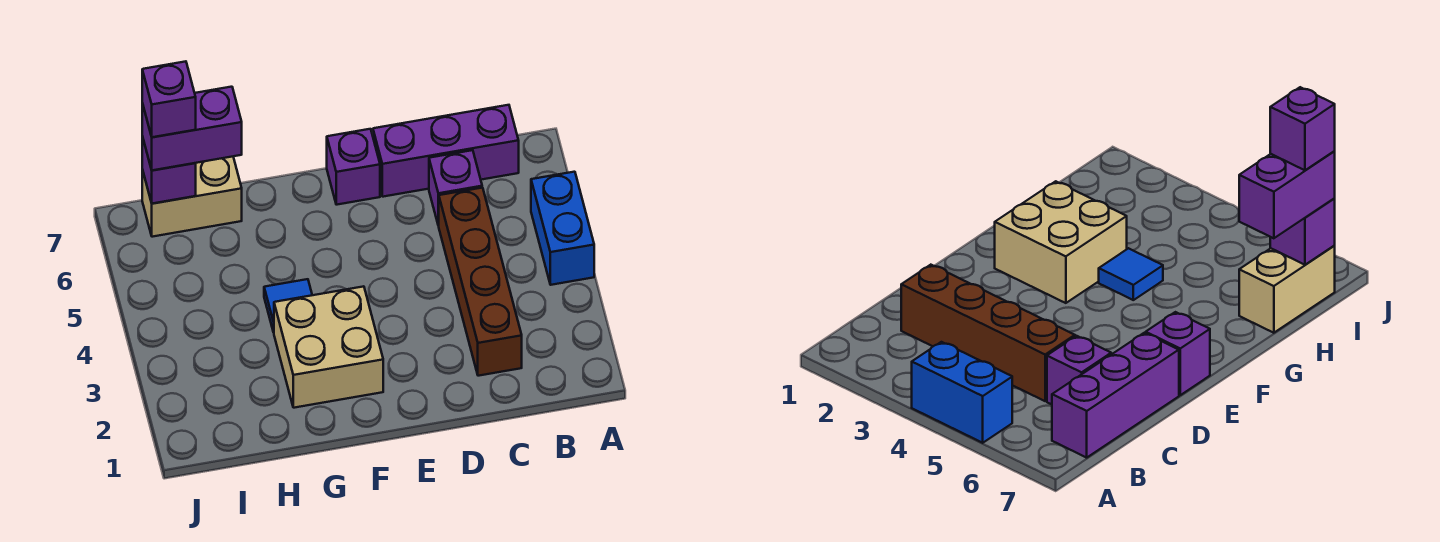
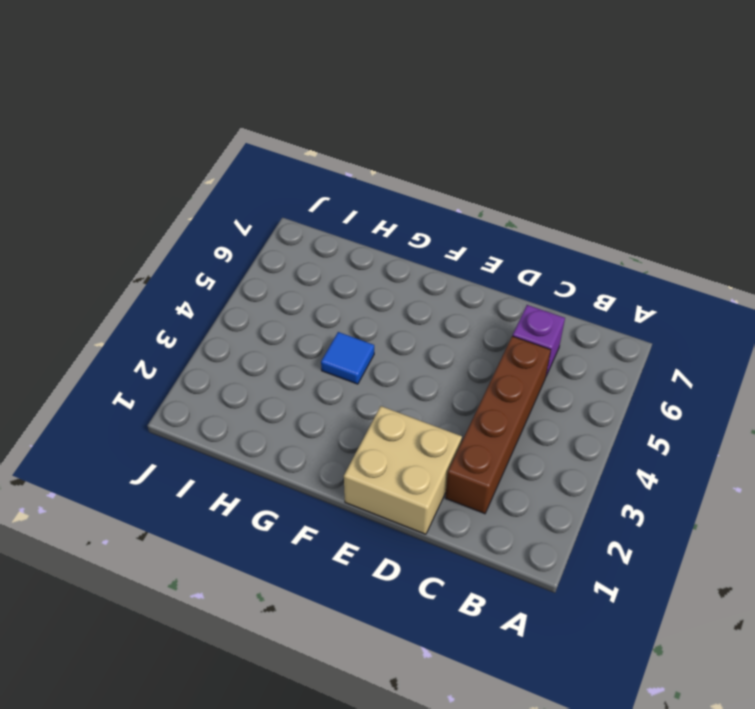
tan 2x2 brick [344,406,462,534] -> tan 2x2 brick moved to [274,286,383,408]
none -> blue 1x2 brick [531,172,594,285]
none -> purple 1x3 brick [373,105,519,197]

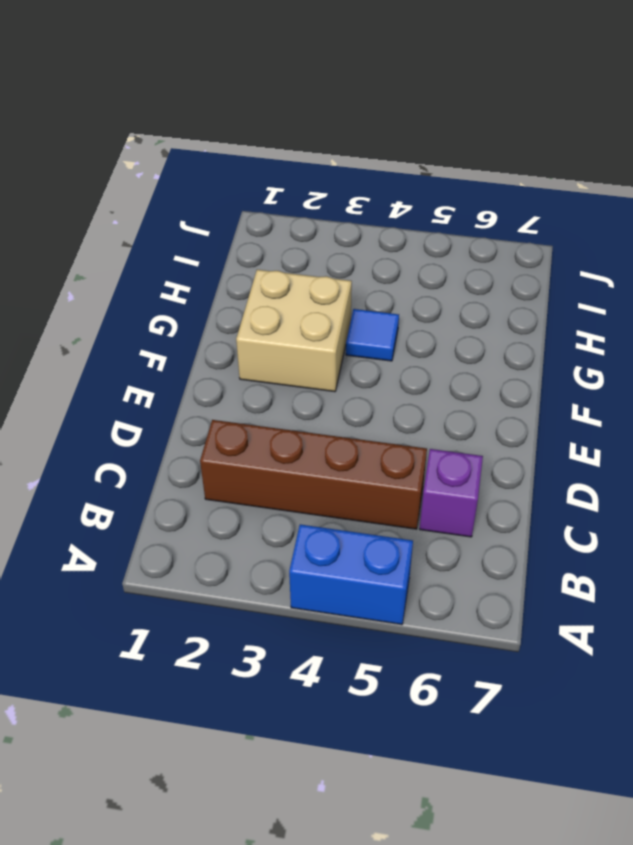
none -> purple 1x3 brick [373,105,519,197]
none -> purple 1x1 brick [327,129,380,205]

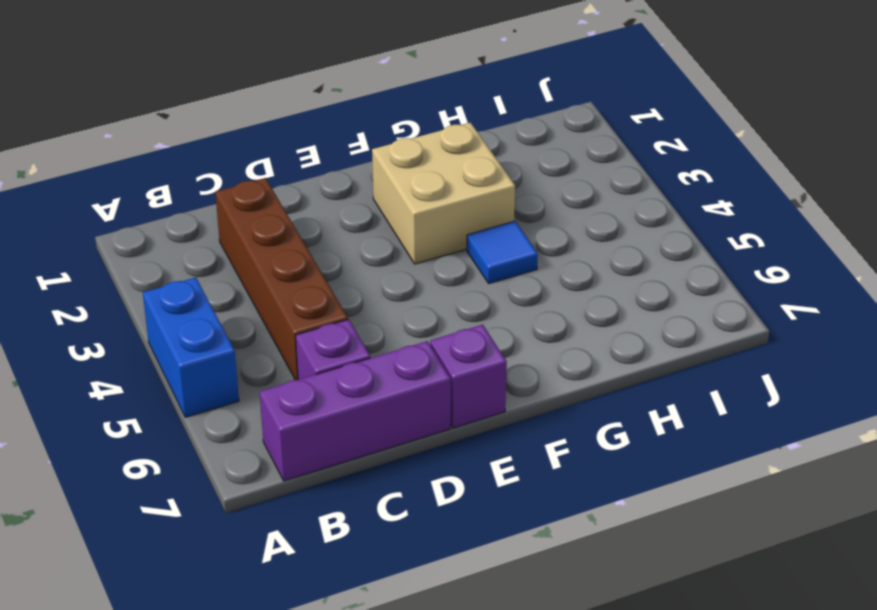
none -> tan 1x2 brick [142,157,242,237]
none -> purple 1x1 brick [142,136,196,204]

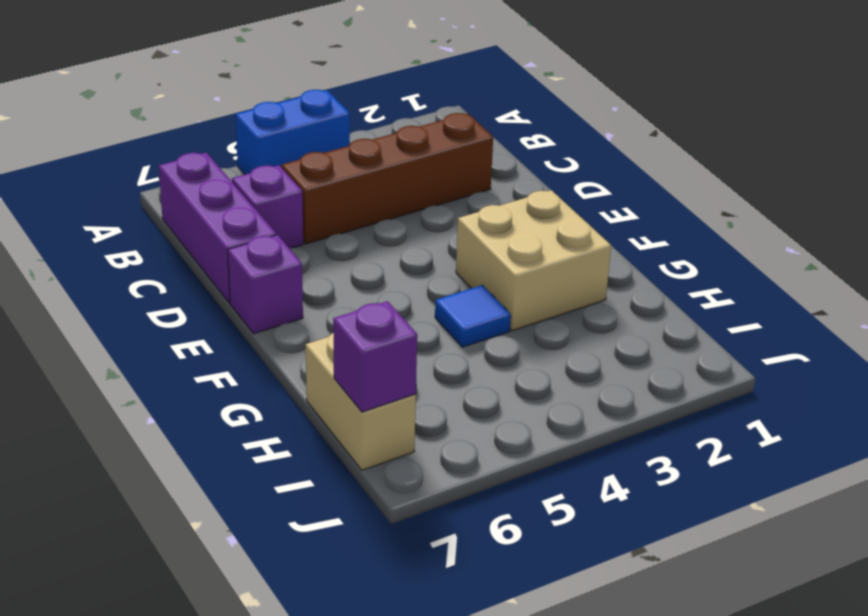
none -> purple 1x2 brick [142,87,242,170]
none -> purple 1x1 brick [142,61,196,137]

